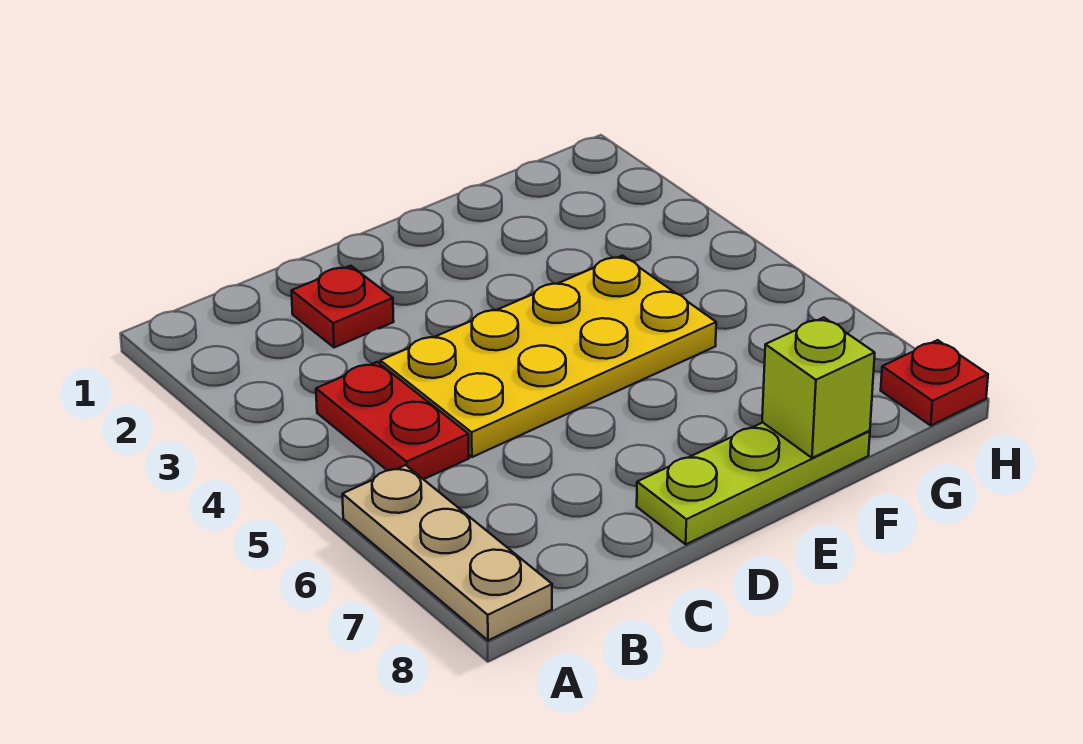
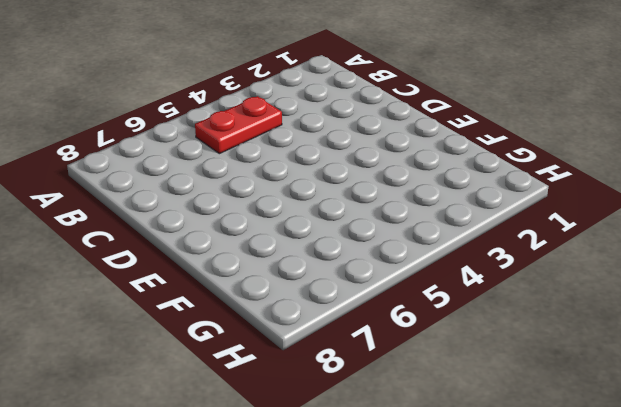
none -> tan 1x3 plate [342,465,552,640]
none -> red 1x1 plate [291,266,394,348]

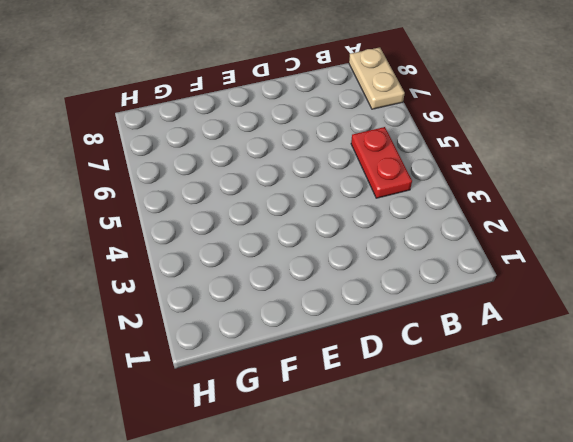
tan 1x2 plate [349,47,405,109] -> tan 1x3 plate [342,465,552,640]
none -> red 1x1 plate [291,266,394,348]
none -> yellow 2x4 plate [380,256,716,457]

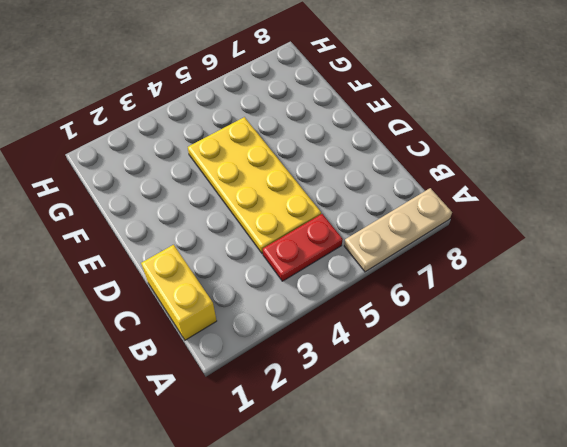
yellow 1x2 brick [141,245,217,340] -> none
none -> red 1x1 plate [291,266,394,348]
none -> lime 1x3 plate [637,422,870,544]

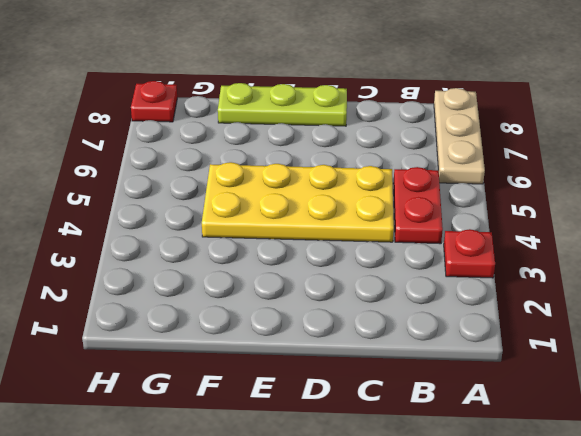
red 1x1 plate [444,229,495,278] -> red 1x1 plate moved to [291,266,394,348]
none -> lime 1x1 brick [762,318,875,458]

